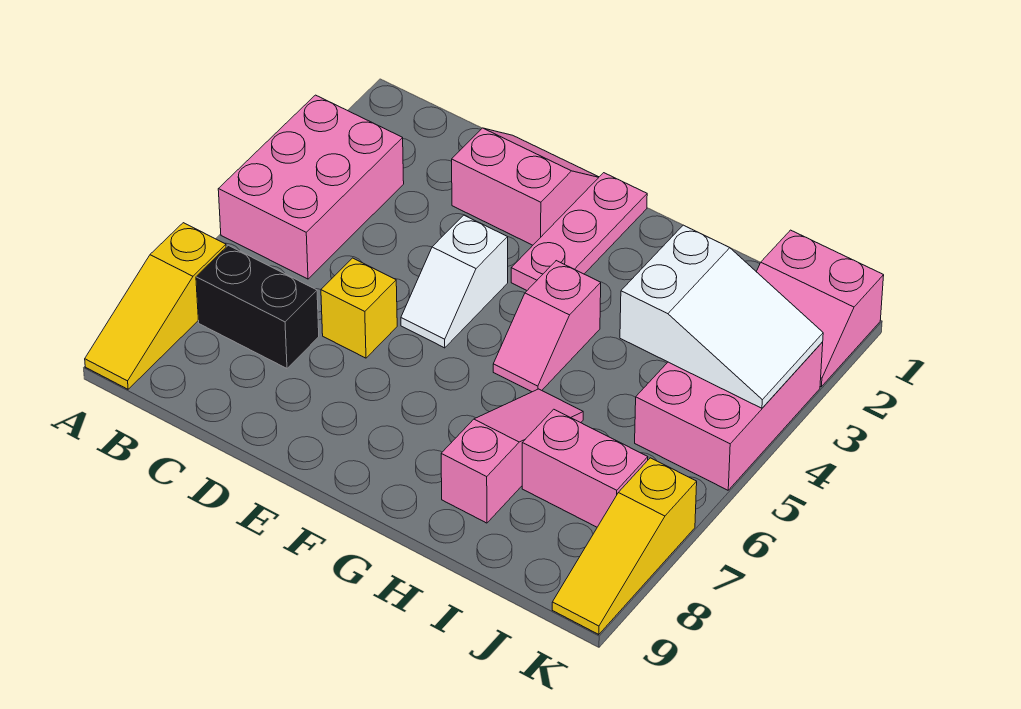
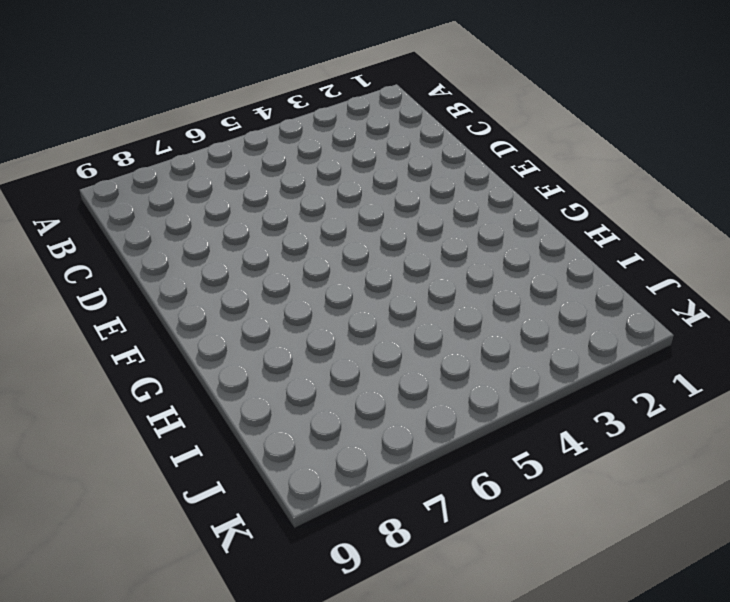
none -> pink 2x3 brick [218,95,404,279]
none -> yellow 1x3 slope [85,223,226,389]
none -> black 1x2 brick [196,245,319,368]

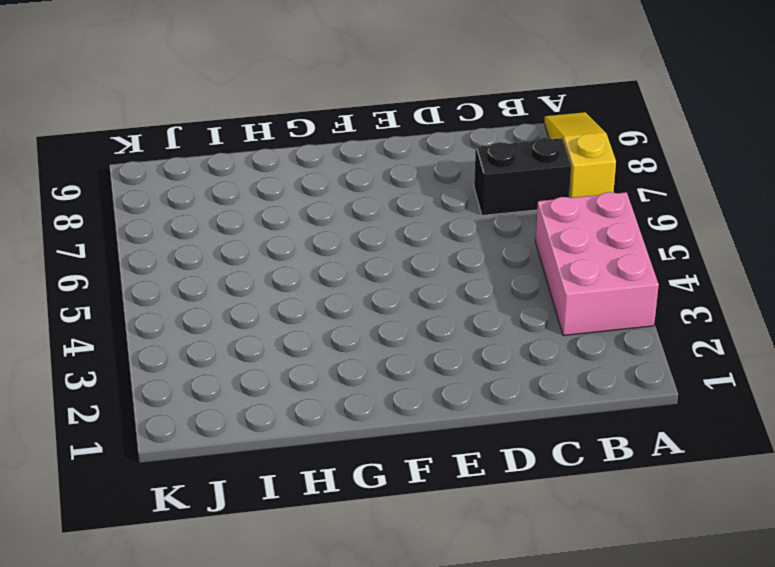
none -> pink 2x2 slope [452,128,599,245]
none -> yellow 1x1 brick [321,258,397,358]
none -> white 1x2 slope [401,215,508,348]

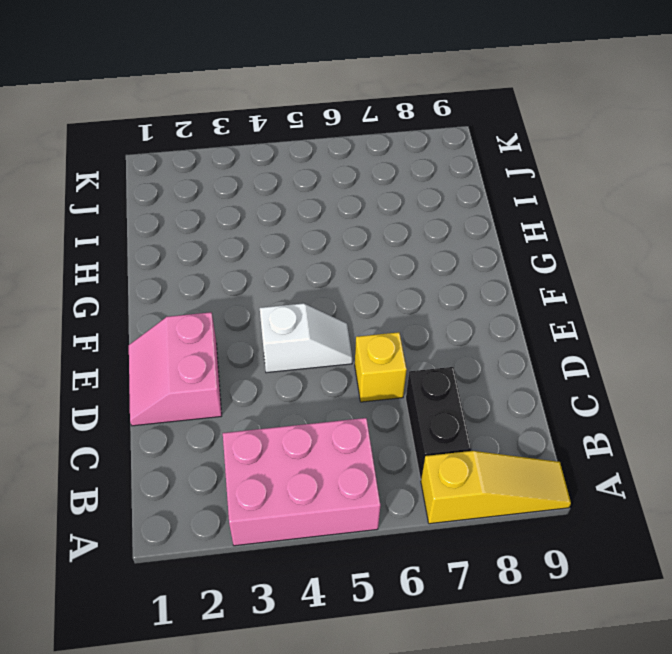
none -> pink 1x3 plate [511,173,647,290]
none -> pink 1x2 slope [493,261,601,392]
none -> pink 1x3 slope [441,389,583,523]

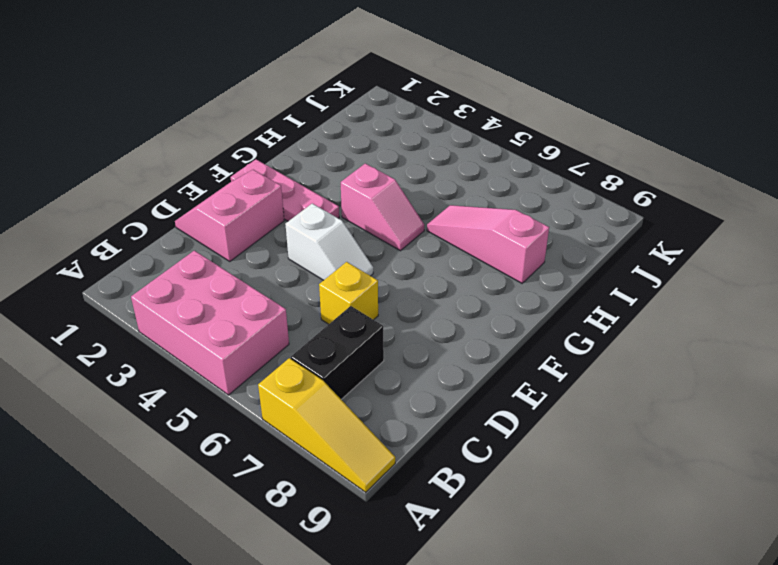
none -> pink 1x2 brick [522,409,648,527]
none -> pink 2x2 slope [757,230,884,387]
none -> pink 2x3 brick [635,342,823,490]

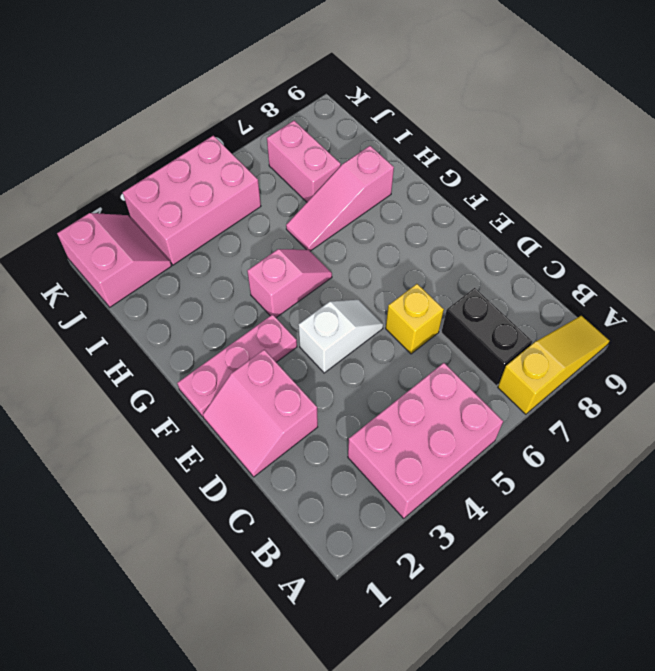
none -> yellow 1x3 slope [552,458,697,635]
none -> white 2x3 slope [620,225,823,408]

